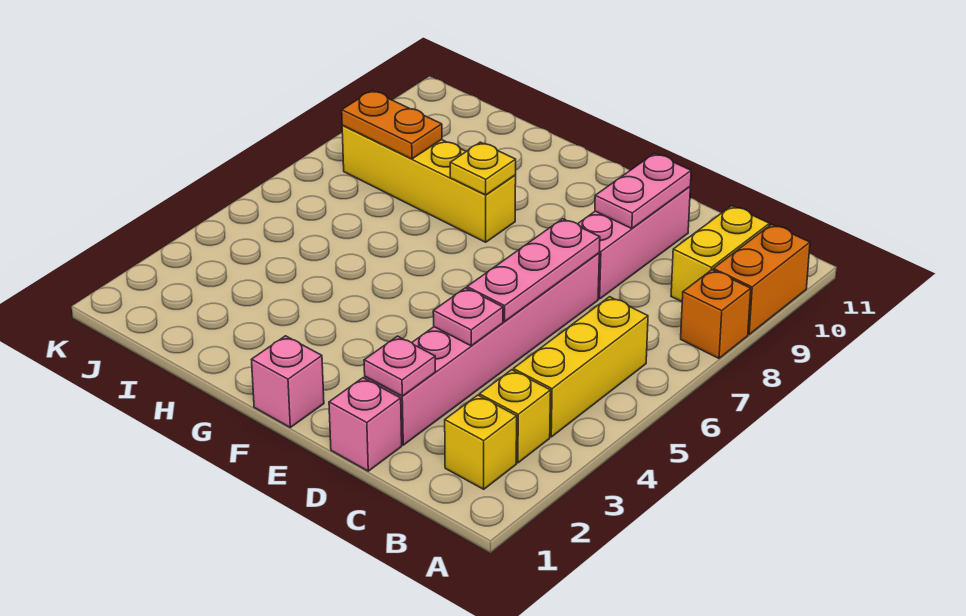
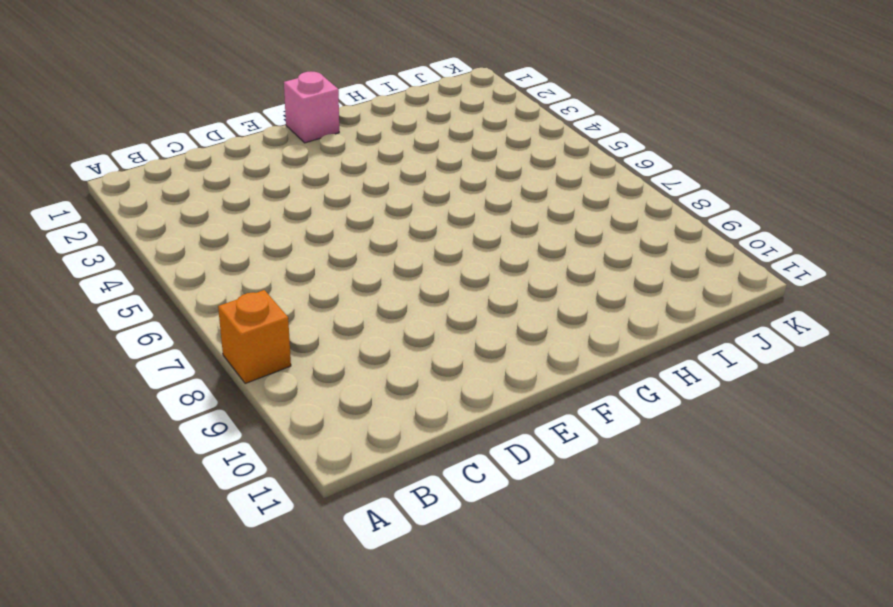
none -> orange 1x2 brick [713,224,810,334]
none -> yellow 1x1 brick [445,395,517,489]
none -> yellow 1x1 brick [479,370,551,463]

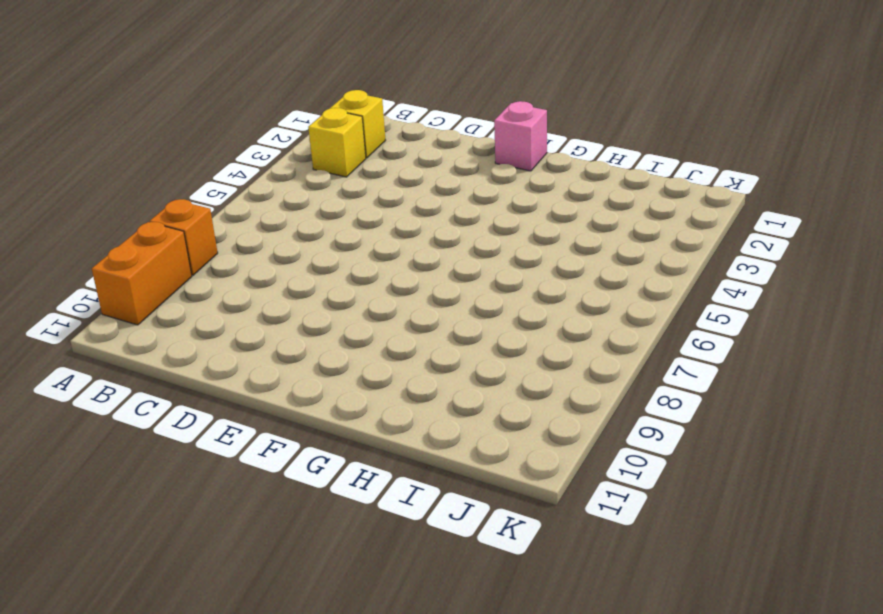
none -> yellow 1x3 brick [513,297,648,437]
none -> yellow 1x2 brick [671,206,770,302]
none -> pink 1x1 brick [329,378,402,471]

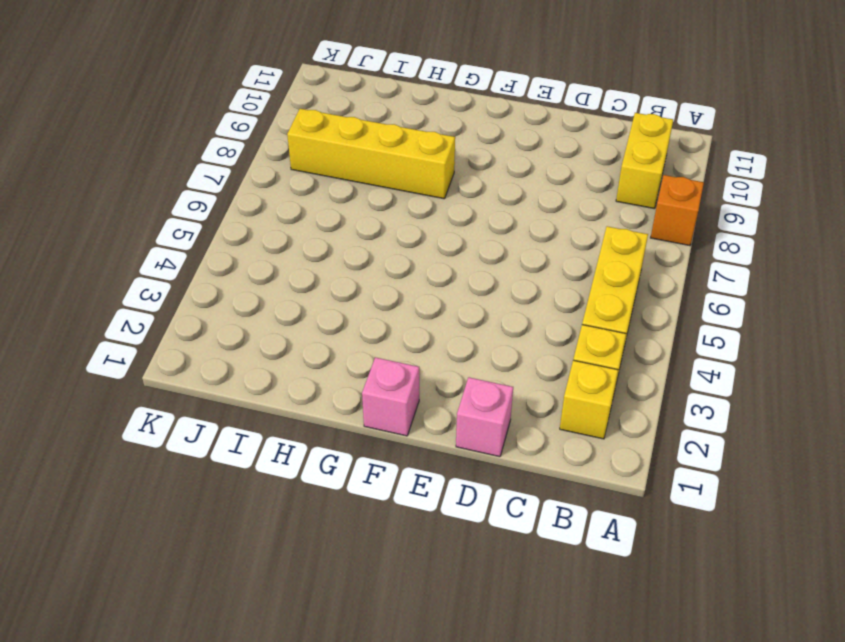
none -> orange 1x2 brick [713,224,810,334]
none -> pink 1x6 brick [365,253,599,445]
none -> pink 1x3 brick [578,187,690,299]

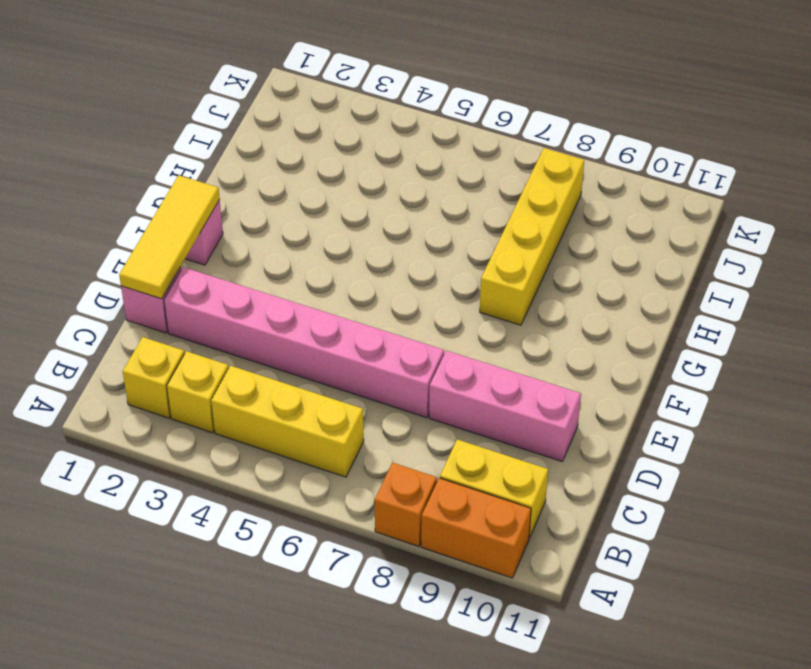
yellow 1x3 tile [119,175,220,299] -> none
none -> pink 1x1 plate [364,336,436,396]
none -> pink 1x1 plate [433,288,503,346]
none -> pink 1x3 plate [467,219,600,321]

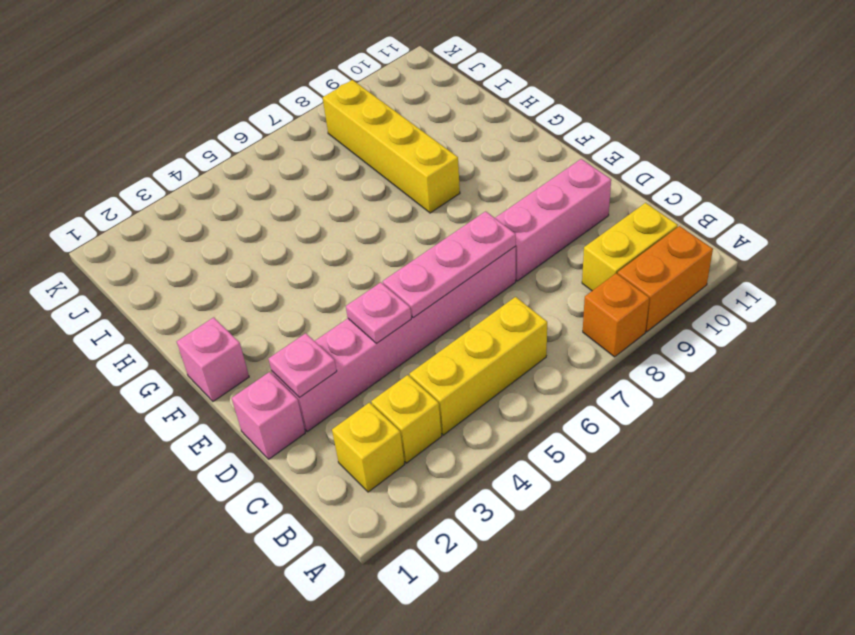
none -> pink 1x2 plate [595,153,691,229]
none -> yellow 1x1 plate [450,142,516,195]
none -> orange 1x2 plate [342,91,442,159]

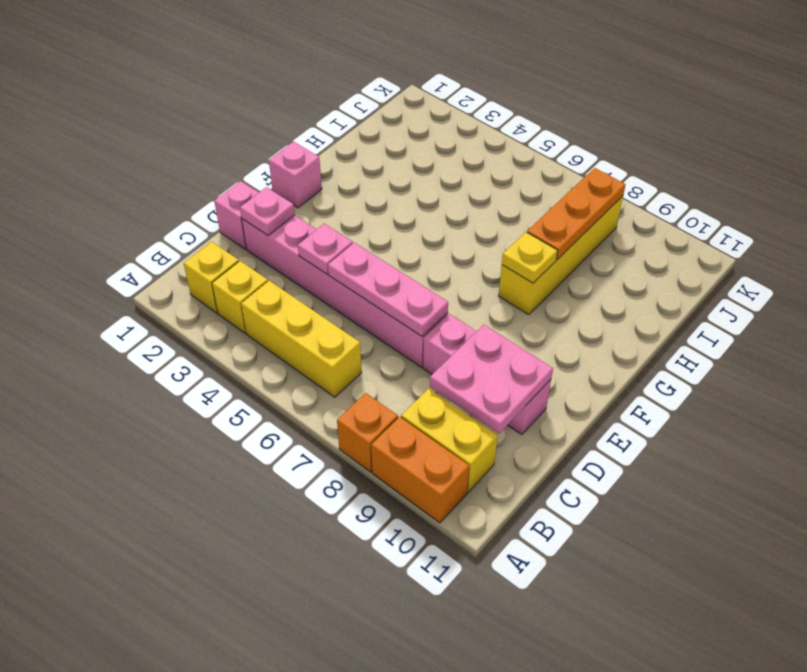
pink 2x2 plate [430,325,553,433] -> pink 1x2 plate [595,153,691,229]
orange 1x3 plate [527,168,625,259] -> orange 1x2 plate [342,91,442,159]

